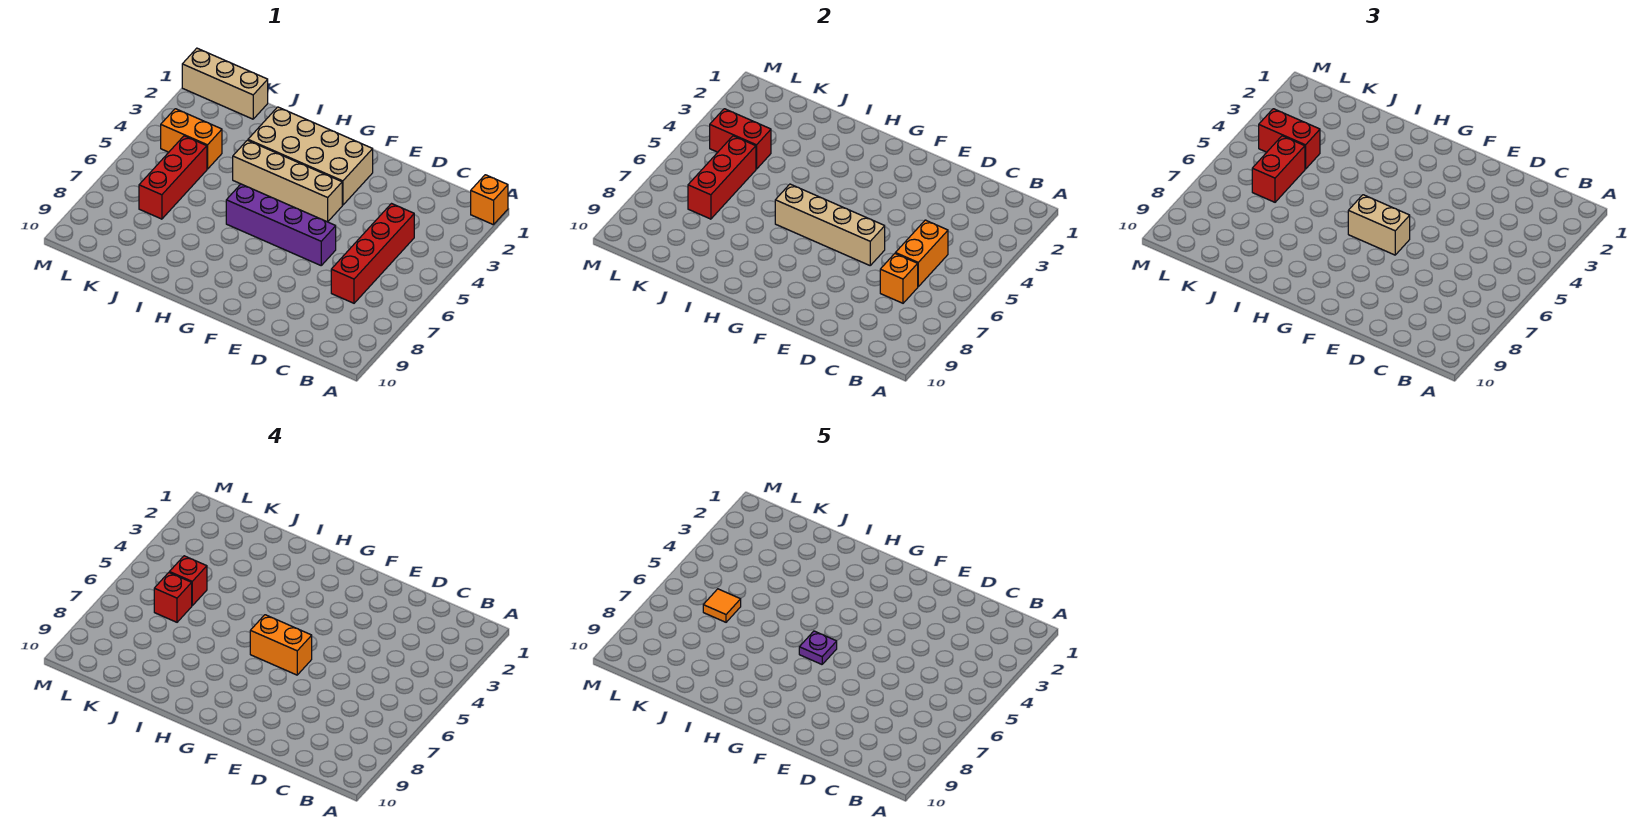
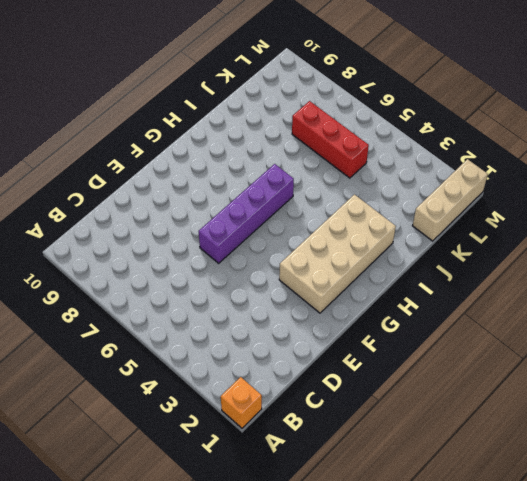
none -> red 1x4 brick [331,204,414,303]
none -> tan 1x4 brick [233,140,342,222]
none -> orange 1x2 brick [161,109,222,169]

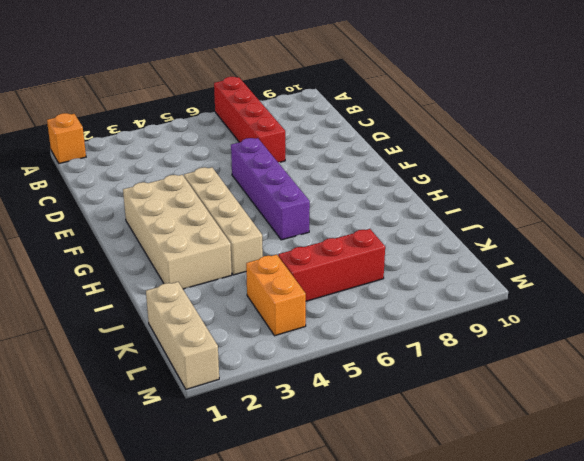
red 1x4 brick [214,77,285,162] -> red 1x4 brick turned to [331,204,414,303]
none -> orange 1x2 brick [895,220,948,287]
none -> orange 1x1 brick [880,254,918,303]
none -> tan 1x4 brick [775,184,885,265]

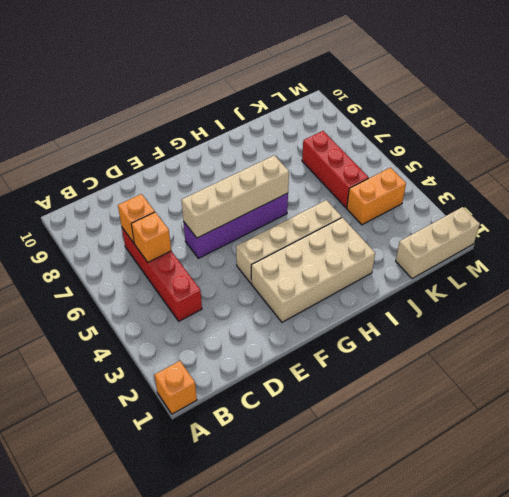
orange 1x1 brick [131,212,171,262] -> orange 1x2 brick [895,220,948,287]
none -> red 1x2 brick [710,109,771,169]
none -> red 1x3 brick [688,136,756,219]
none -> tan 1x2 brick [1348,195,1410,255]

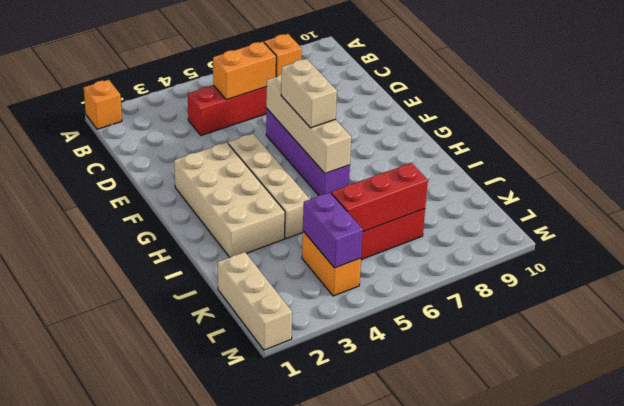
purple 1x2 brick [303,192,363,268] -> red 1x2 brick [710,109,771,169]
none -> red 1x2 brick [1259,109,1320,169]
none -> red 1x2 brick [1252,136,1305,202]
none -> orange 1x2 brick [250,615,312,675]

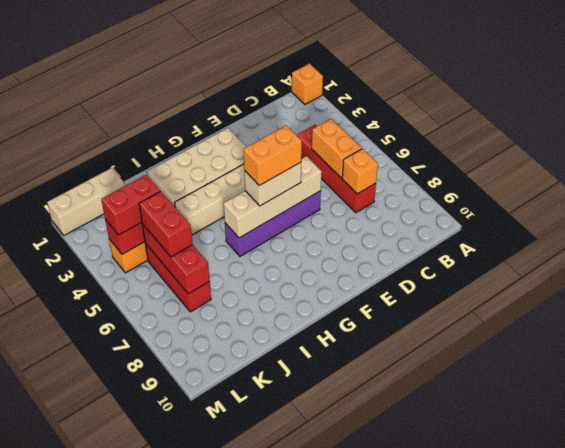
none -> red 1x1 brick [169,556,207,606]
none -> red 1x1 brick [154,573,192,622]
none -> purple 1x1 plate [799,631,837,664]

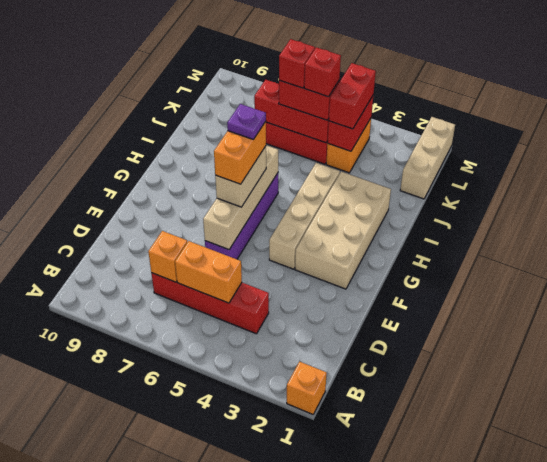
none -> orange 1x1 tile [703,589,741,622]

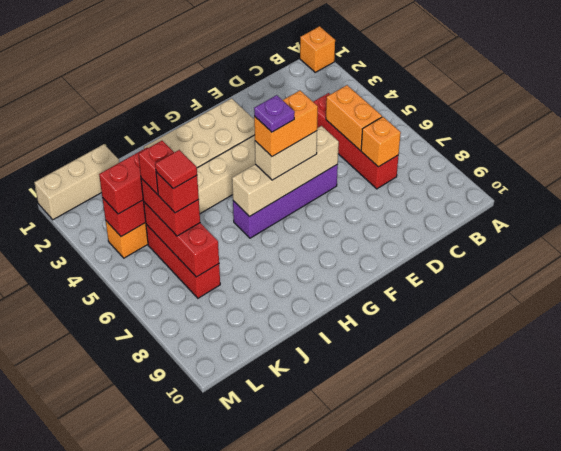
red 1x1 tile [155,150,197,189] -> orange 1x1 tile [703,589,741,622]

